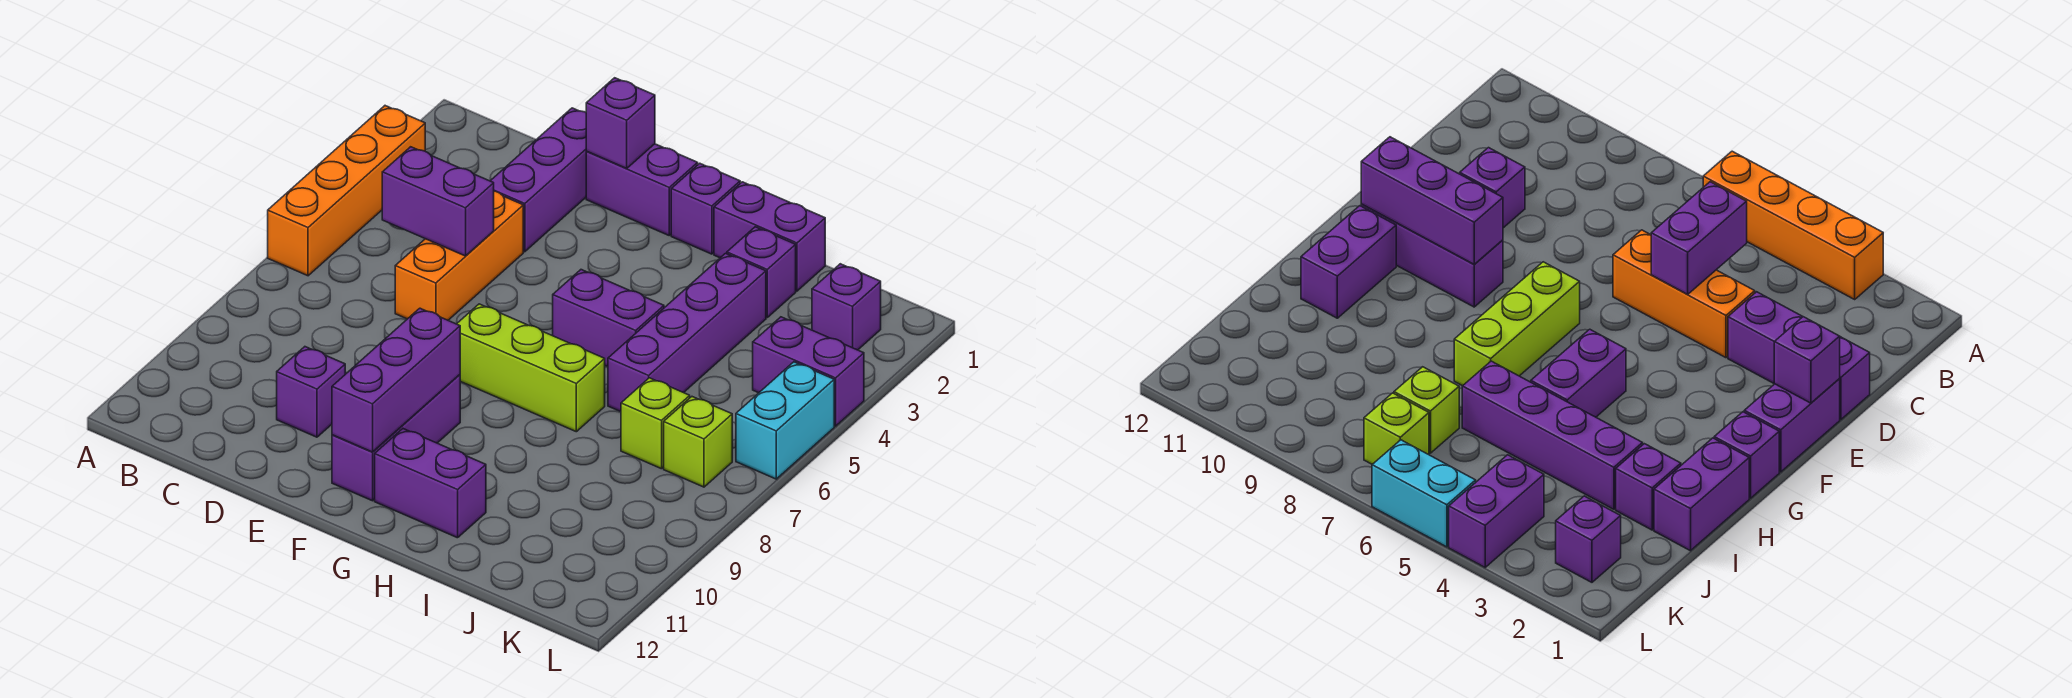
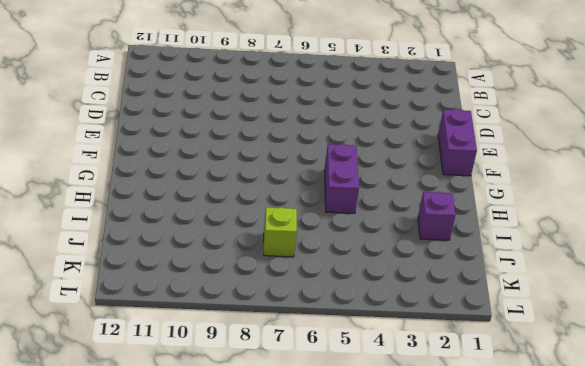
none -> orange 1x4 brick [268,106,425,276]
none -> purple 1x3 brick [491,108,587,252]
none -> orange 1x3 brick [395,191,523,320]

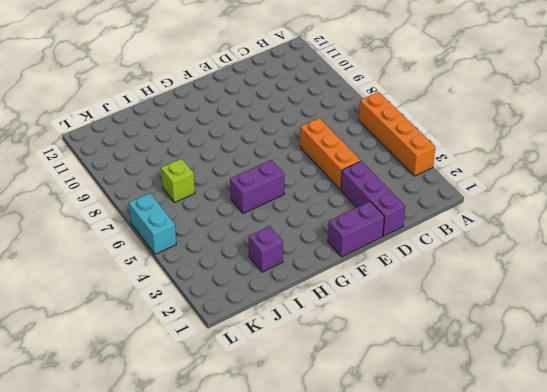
none -> purple 1x1 brick [277,347,345,437]
none -> lime 1x3 brick [457,304,605,432]
none -> purple 1x3 brick [332,375,460,501]

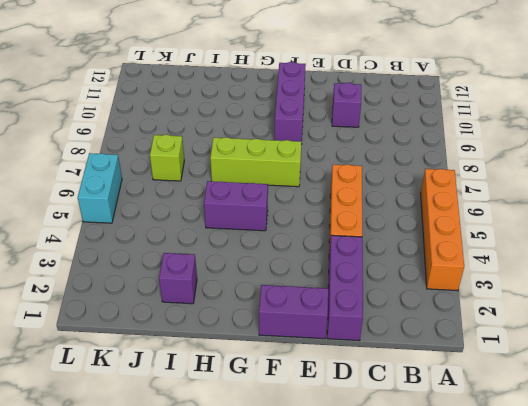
none -> purple 1x1 brick [671,163,740,254]
none -> purple 1x2 brick [375,429,486,538]
none -> purple 1x2 brick [714,182,825,291]

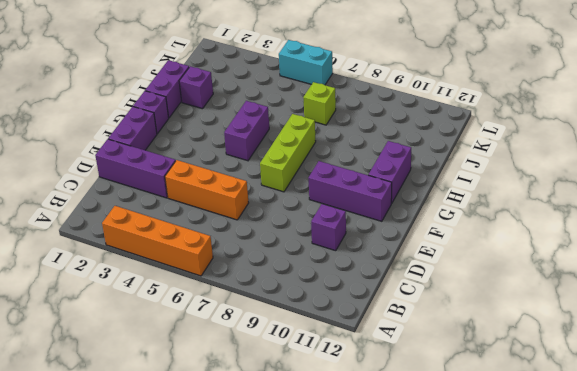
none -> purple 1x4 brick [608,253,766,412]
none -> purple 1x1 brick [812,264,881,350]
none -> purple 1x2 brick [753,317,864,426]

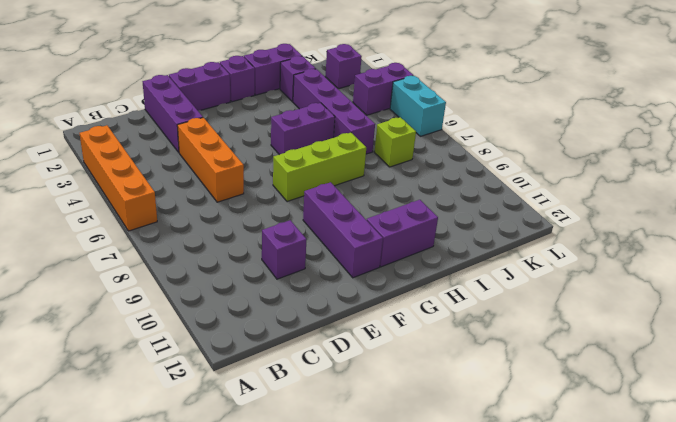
none -> lime 1x1 brick [664,397,732,487]
none -> purple 1x2 brick [382,147,494,256]
none -> purple 1x1 brick [586,78,655,168]

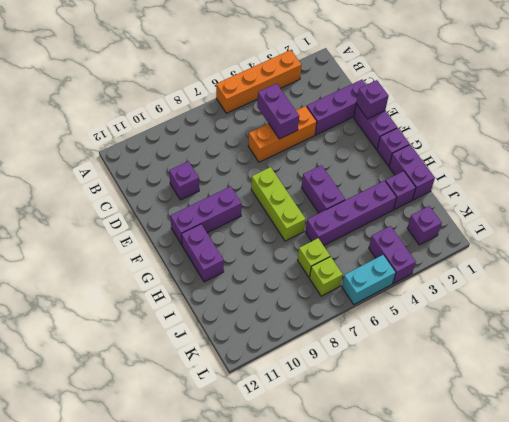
none -> purple 1x3 brick [332,308,460,452]

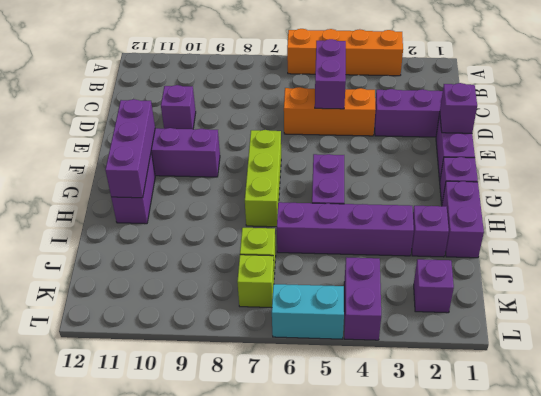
purple 1x3 brick [105,99,155,198] -> purple 1x3 brick turned to [332,308,460,452]

